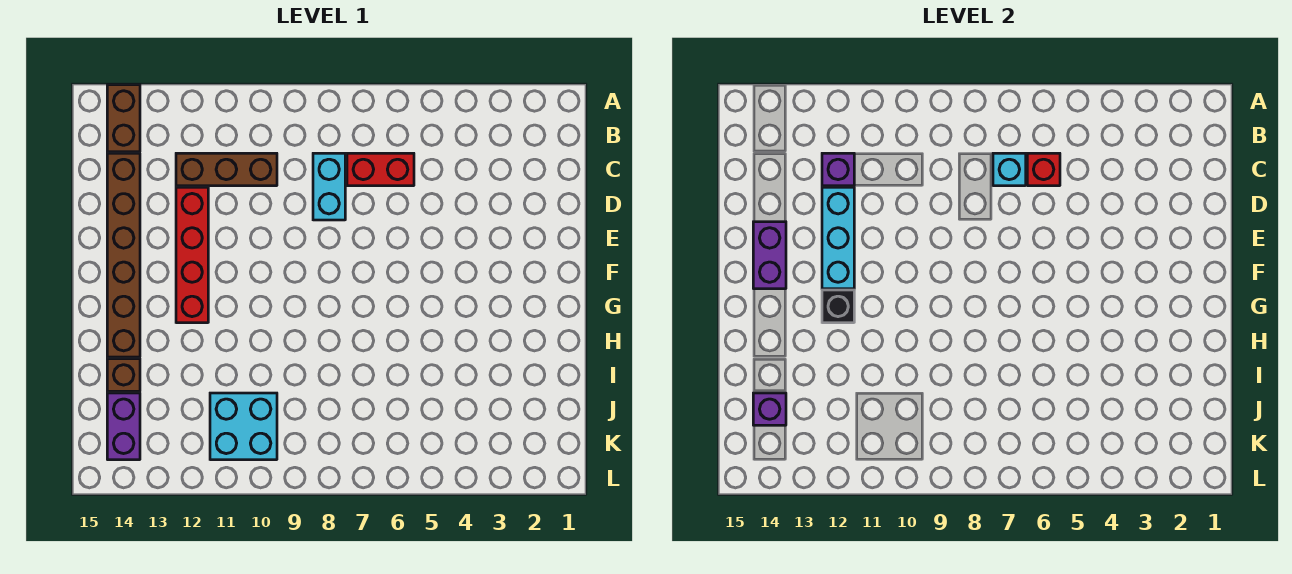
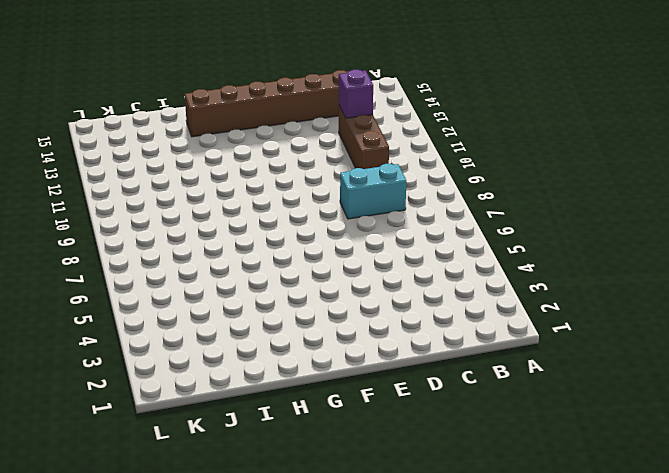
none -> brown 1x2 brick [107,85,140,152]
none -> red 1x2 brick [347,153,414,186]
none -> red 1x4 brick [176,187,208,323]

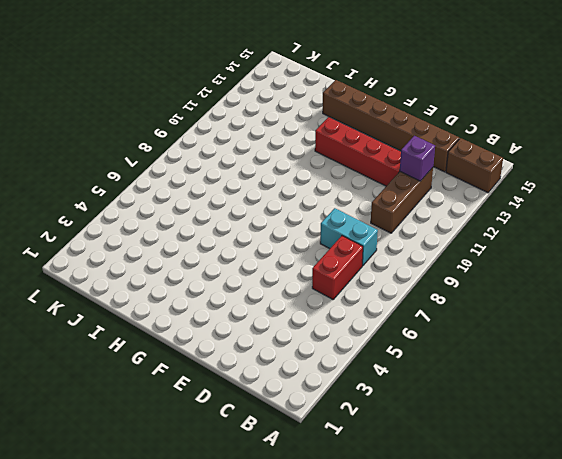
none -> brown 1x1 brick [107,359,140,391]
none -> cyan 2x2 brick [210,393,277,460]
none -> purple 1x2 brick [107,393,140,460]

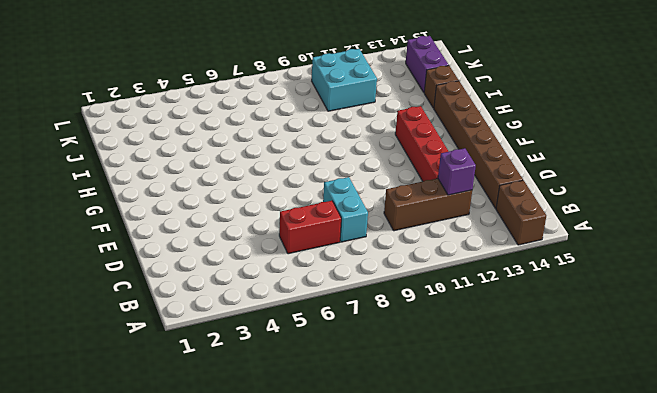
none -> red 1x1 brick [1027,153,1060,186]
none -> cyan 1x1 brick [993,153,1026,186]
none -> cyan 1x3 brick [822,187,854,289]

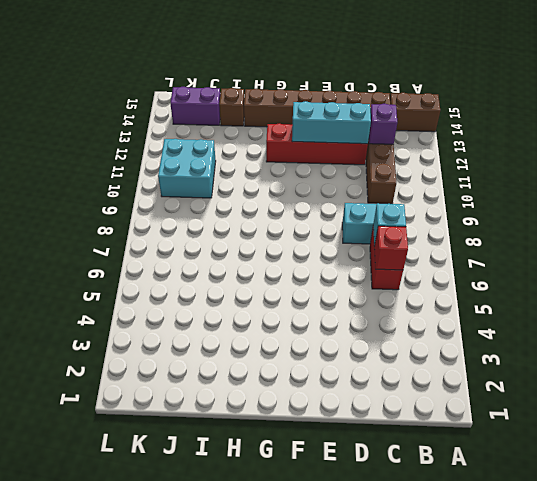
none -> purple 1x2 brick [753,222,786,289]
none -> black 1x1 brick [822,290,854,323]
none -> purple 1x1 brick [753,393,786,425]

